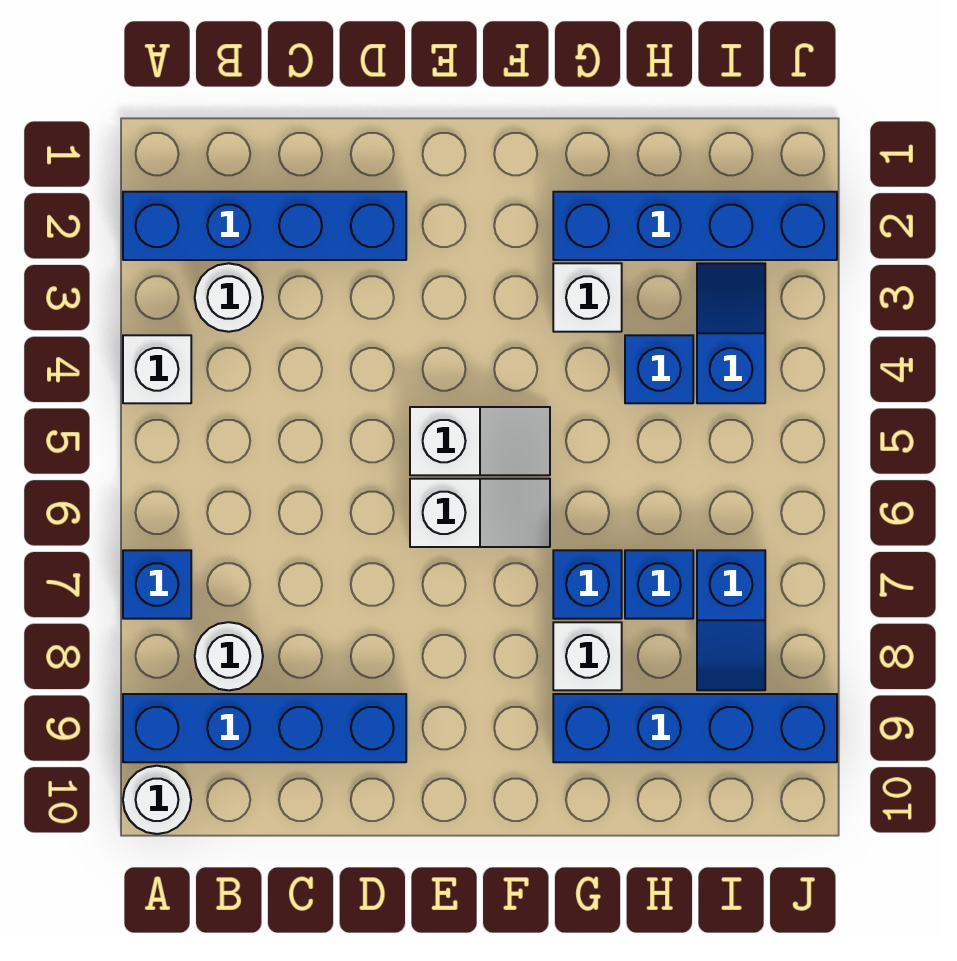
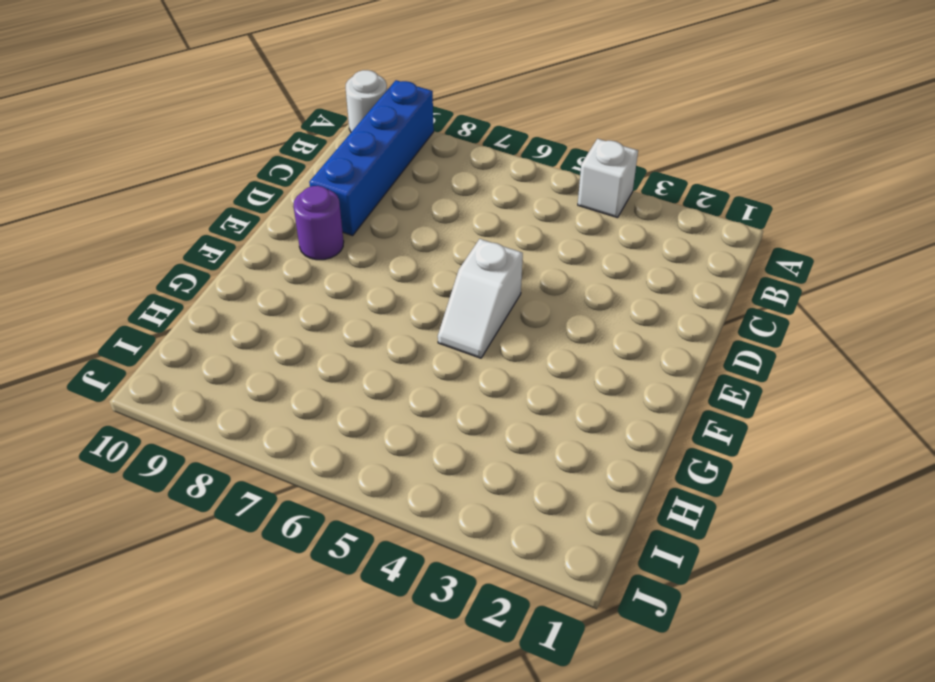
purple 1x1 round brick [294,186,344,260] -> none
none -> blue 1x4 brick [123,192,406,260]
none -> blue 1x1 brick [123,550,191,619]
none -> white 1x1 round brick [195,263,263,332]

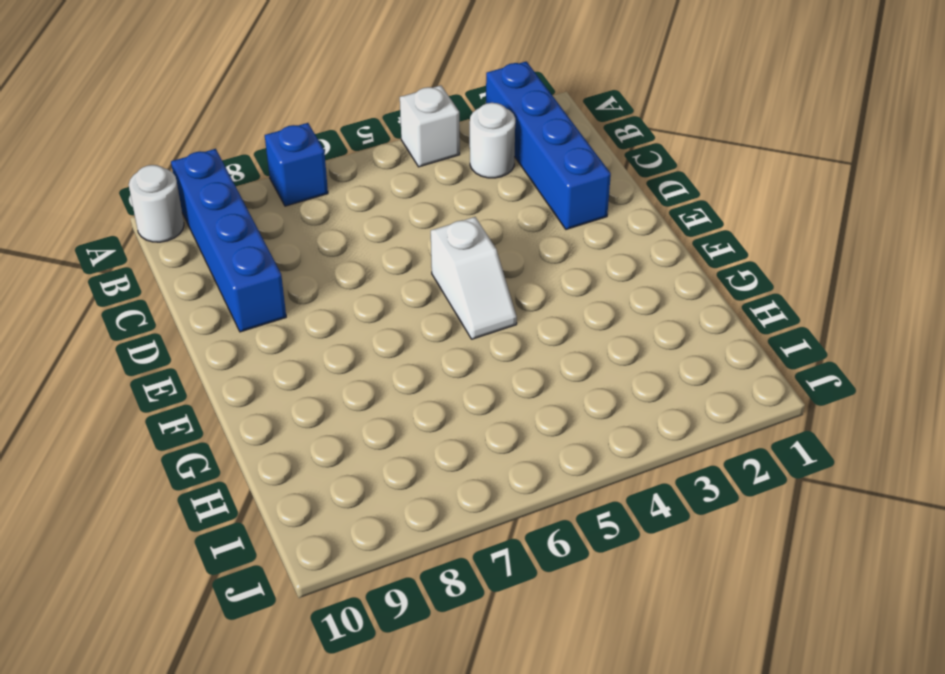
none -> white 1x1 round brick [195,622,263,690]
none -> white 1x2 slope [410,479,550,547]
none -> blue 1x4 brick [553,192,837,260]

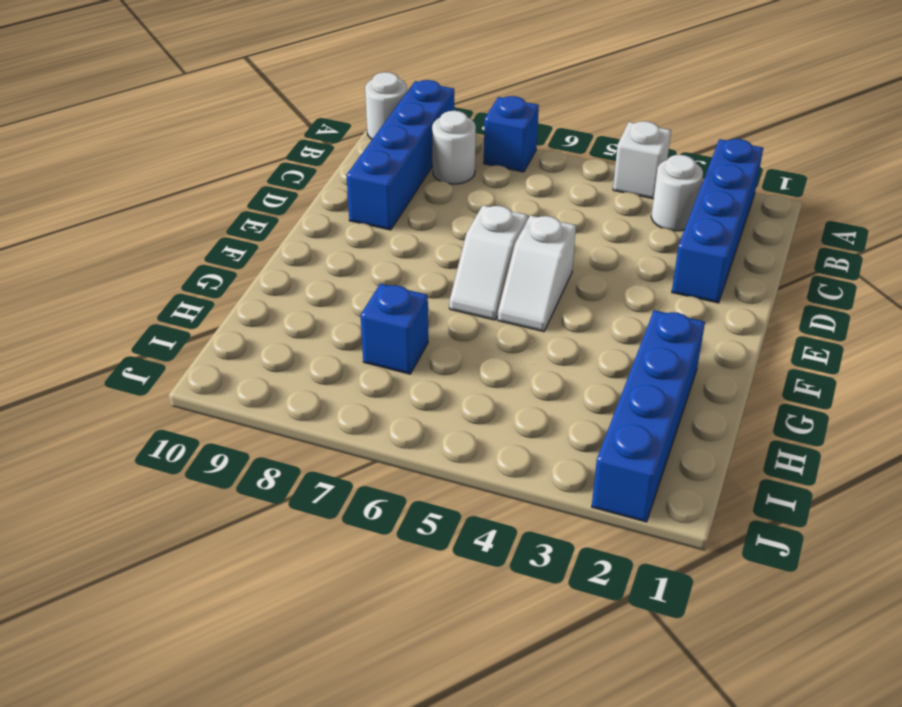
none -> white 1x1 brick [553,263,622,332]
none -> blue 1x1 brick [553,550,622,619]
none -> white 1x1 brick [553,622,622,690]

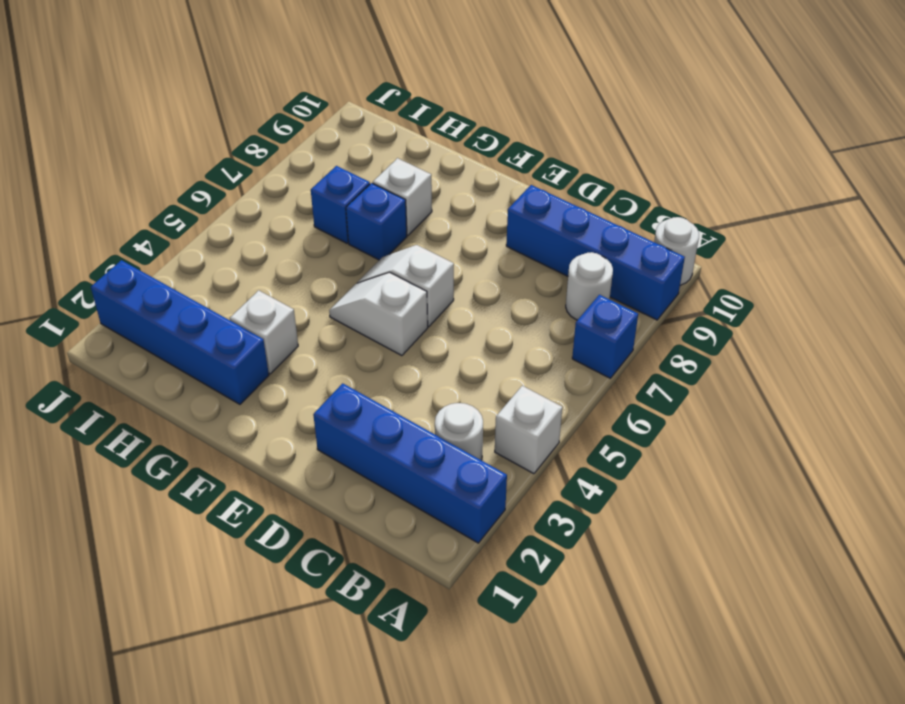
none -> blue 1x4 brick [553,694,837,762]
none -> blue 1x1 brick [625,335,693,403]
none -> blue 1x2 slope [697,263,765,403]

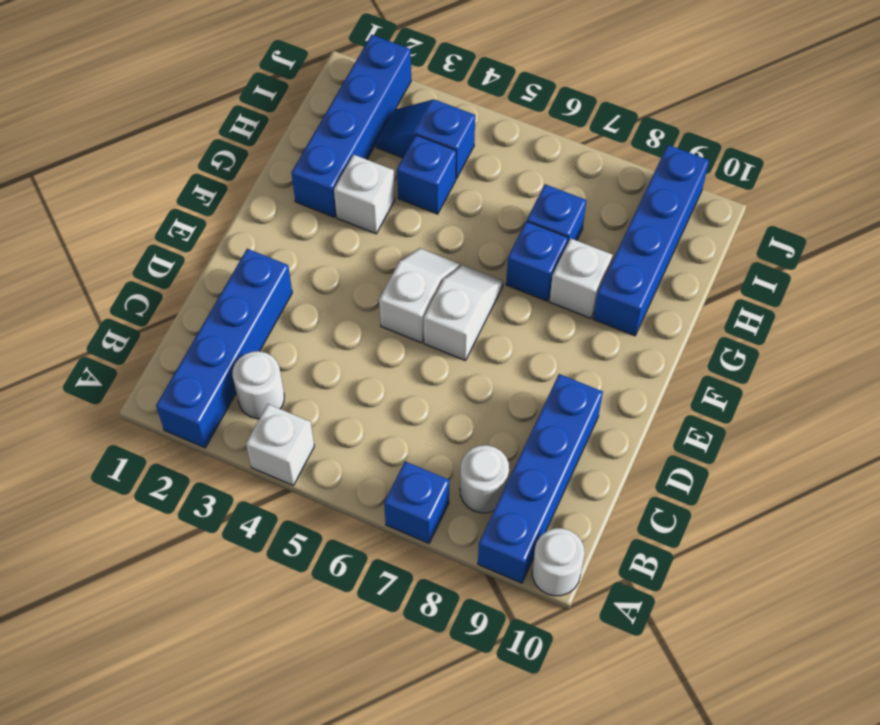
none -> blue 1x2 slope [697,550,765,690]

